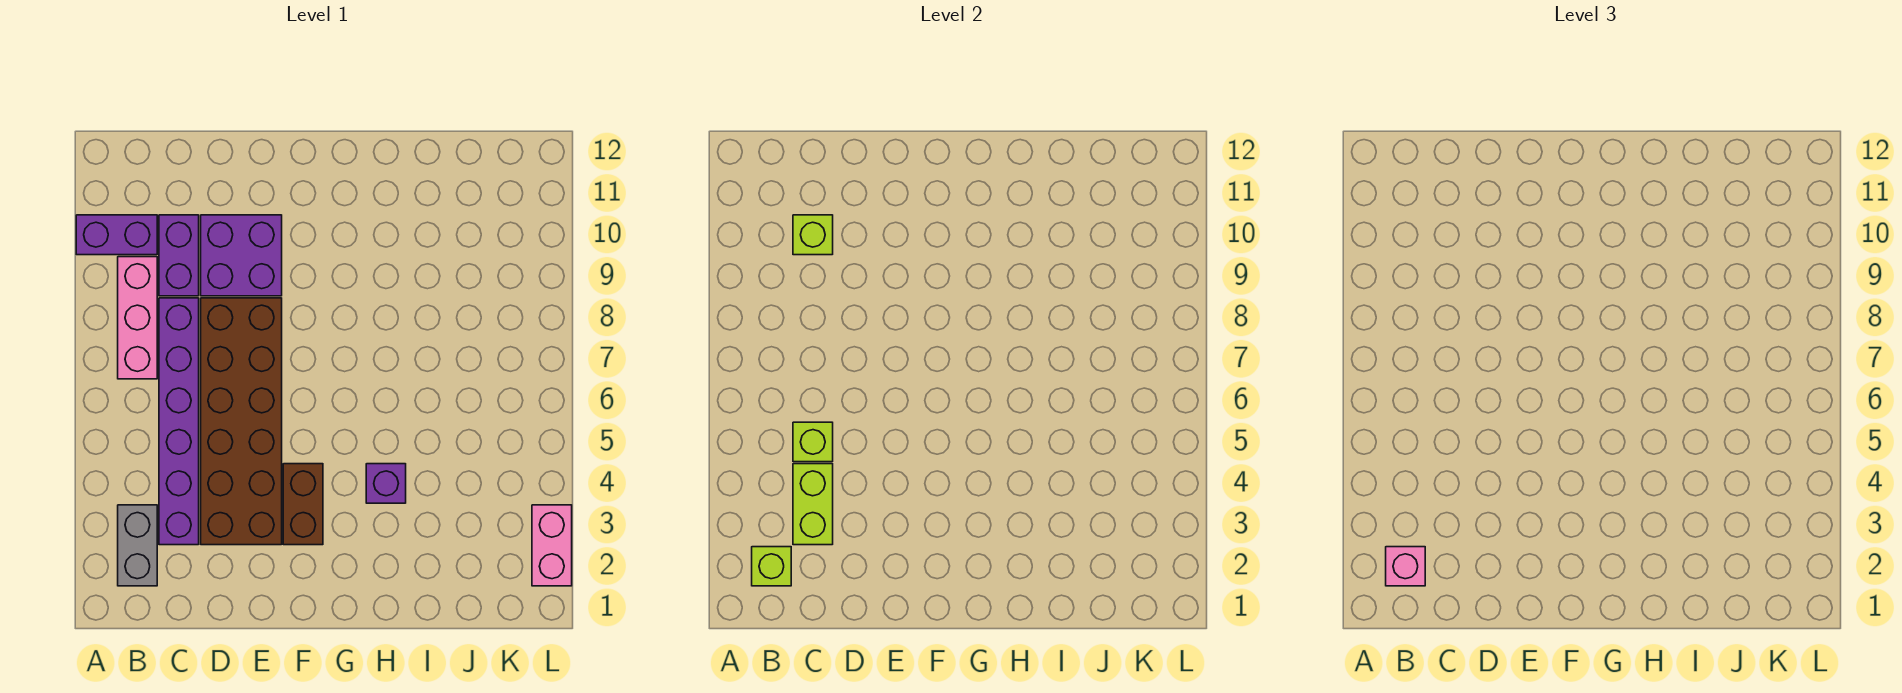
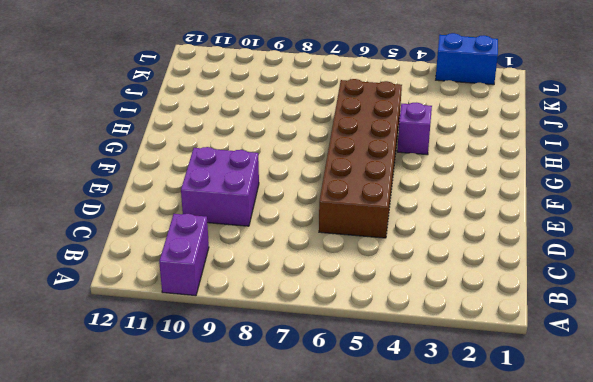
brown 2x6 brick [319,79,402,238] -> brown 2x6 brick turned to [201,298,282,545]
blue 1x2 brick [436,33,498,85] -> pink 1x2 brick [532,505,572,586]
none -> grey 1x2 brick [118,505,157,586]
none -> pink 1x3 brick [118,257,157,379]
none -> purple 1x6 brick [159,298,199,545]

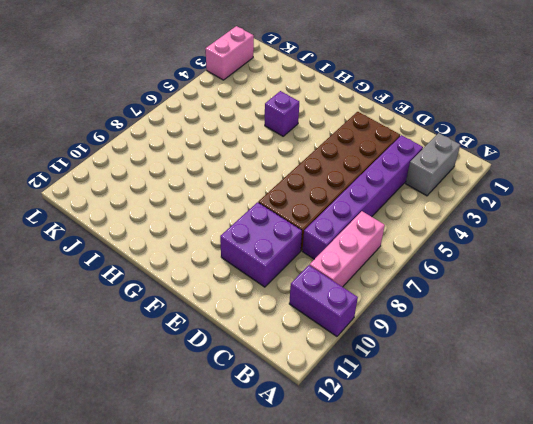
none -> purple 1x2 brick [159,215,199,296]
none -> brown 1x2 brick [283,464,323,545]
none -> lime 1x1 brick [752,547,791,586]

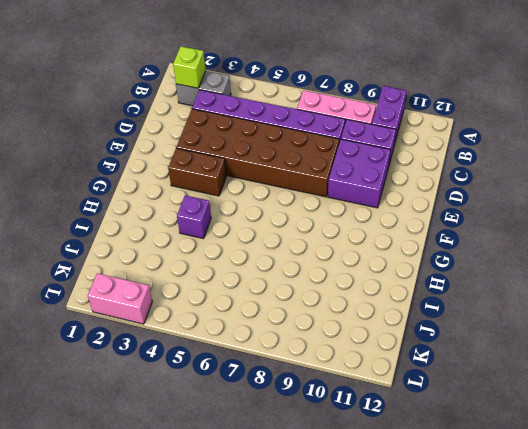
none -> lime 1x2 brick [793,464,833,545]
none -> lime 1x1 brick [793,422,833,462]
none -> lime 1x1 brick [793,215,833,255]

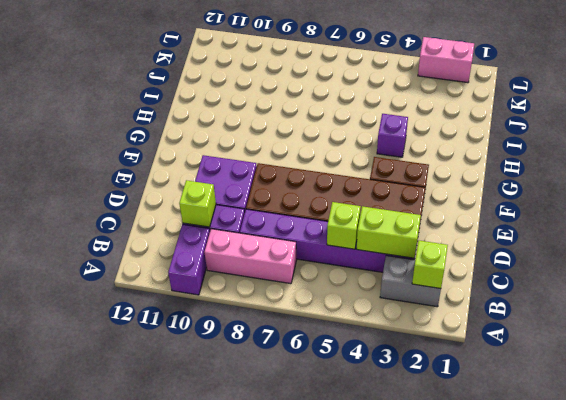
none -> pink 1x1 brick [1386,547,1425,586]

